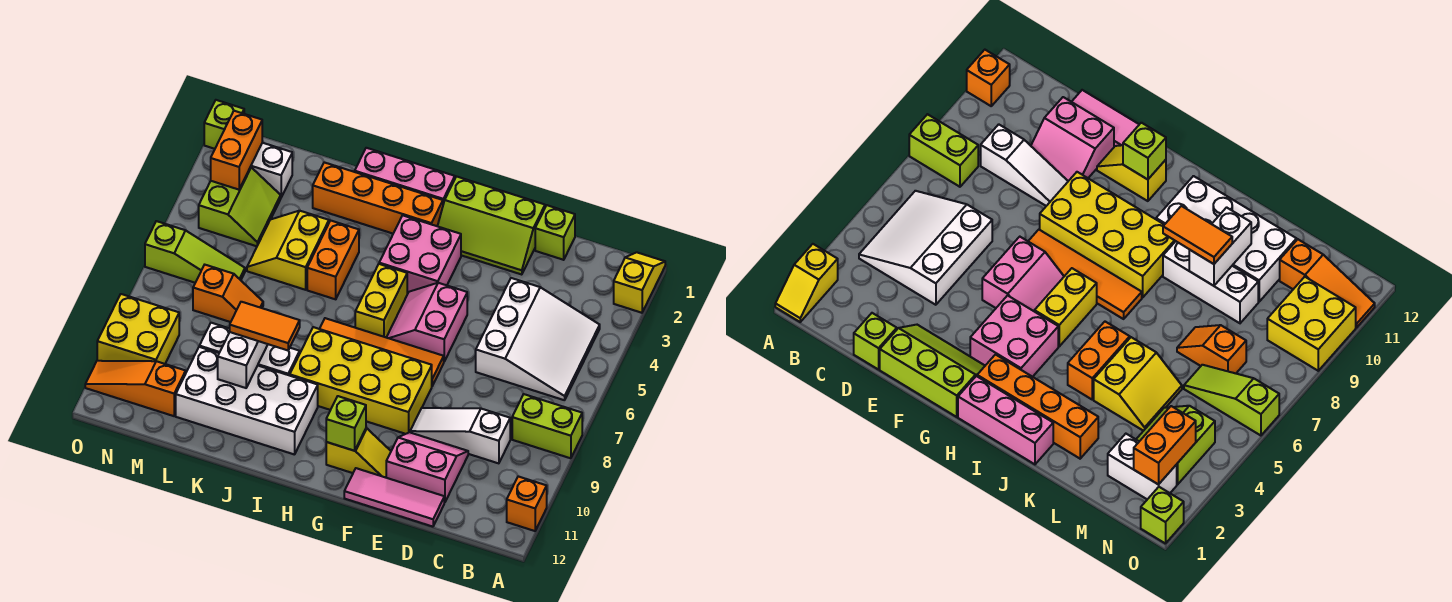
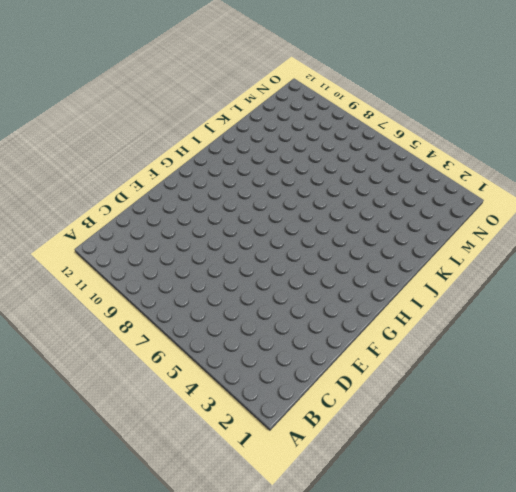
none -> yellow 1x2 slope [614,252,665,313]
none -> lime 1x2 brick [512,394,582,458]
none -> orange 1x1 brick [507,476,547,531]
none -> white 3x3 slope [476,278,600,400]

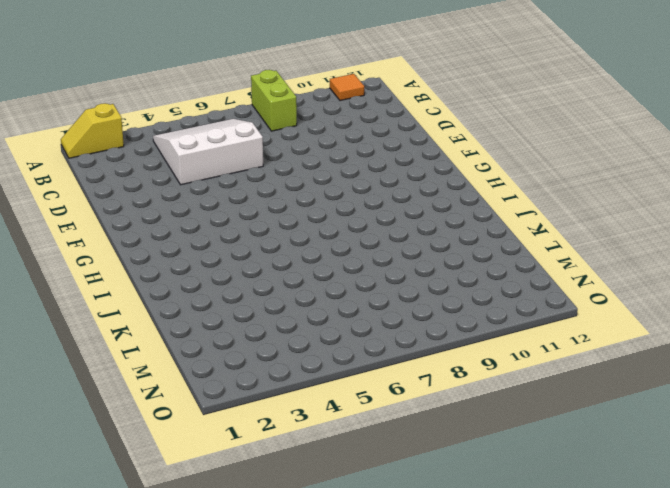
orange 1x1 tile [330,74,364,101] -> orange 1x1 brick [507,476,547,531]
none -> white 1x3 slope [410,408,510,463]
none -> lime 1x1 brick [535,205,575,260]
none -> pink 2x2 slope [386,432,468,502]
none -> pink 1x3 tile [344,468,444,527]

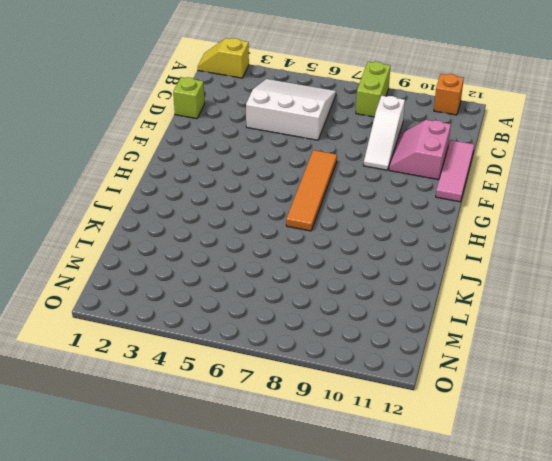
none -> lime 2x3 slope [438,176,545,275]
none -> pink 2x2 slope [386,283,467,361]
none -> yellow 2x4 brick [290,327,432,434]
none -> yellow 1x2 slope [326,428,391,478]

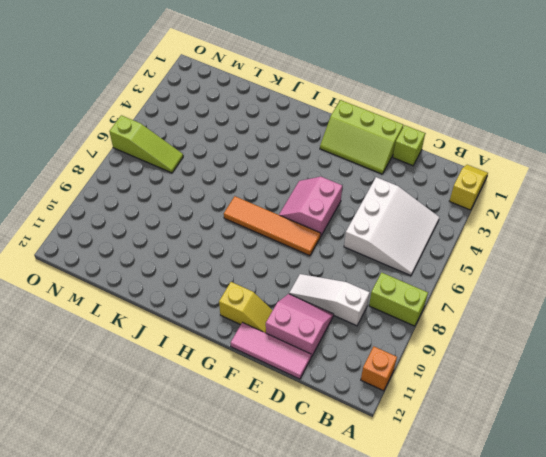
none -> yellow 2x4 brick [290,327,432,434]
none -> pink 2x2 brick [379,215,461,294]
none -> pink 1x3 brick [355,148,455,204]
none -> orange 1x4 brick [313,162,443,233]

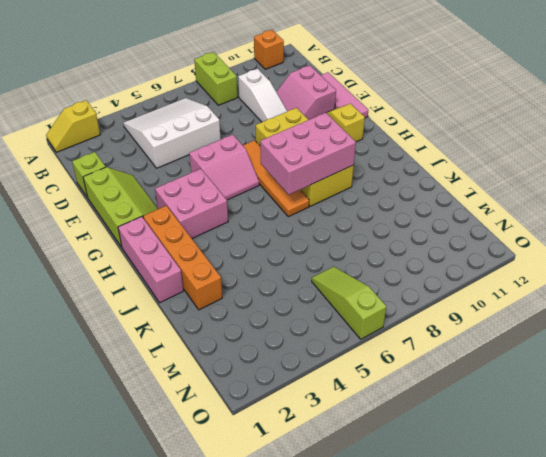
pink 2x3 brick [260,113,356,195] -> none
none -> yellow 1x2 brick [355,264,407,337]
none -> white 2x4 brick [176,347,318,455]
none -> orange 1x2 brick [307,220,359,299]
none -> white 1x3 brick [199,323,300,375]

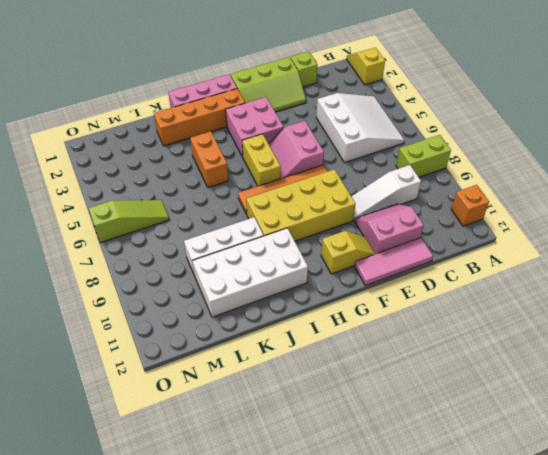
none -> yellow 2x2 slope [247,211,329,290]
none -> orange 1x2 slope [193,265,263,322]
none -> white 1x2 brick [251,143,292,197]
none -> lime 2x2 slope [199,167,281,246]

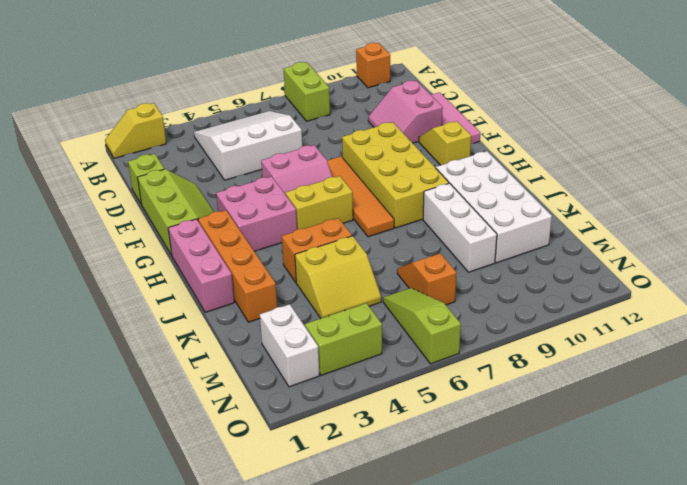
none -> white 1x3 slope [410,408,510,463]
none -> orange 1x3 slope [85,361,186,416]
none -> yellow 2x2 brick [97,294,179,364]
none -> lime 1x1 brick [204,100,244,149]

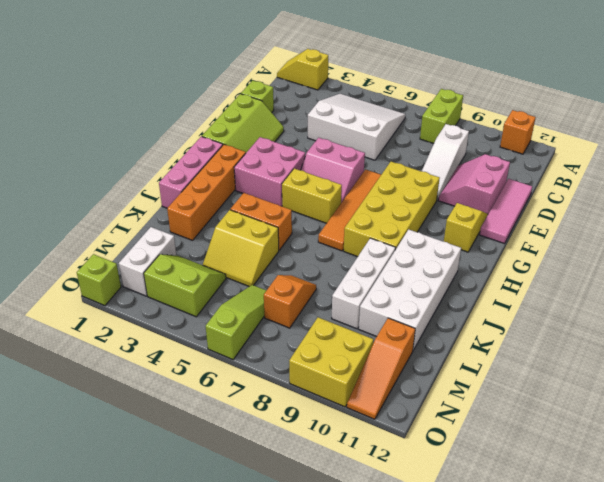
none -> lime 1x1 brick [326,396,366,451]
none -> white 1x2 brick [218,332,268,388]
none -> orange 1x2 brick [211,111,262,190]
none -> orange 1x2 tile [230,302,300,350]

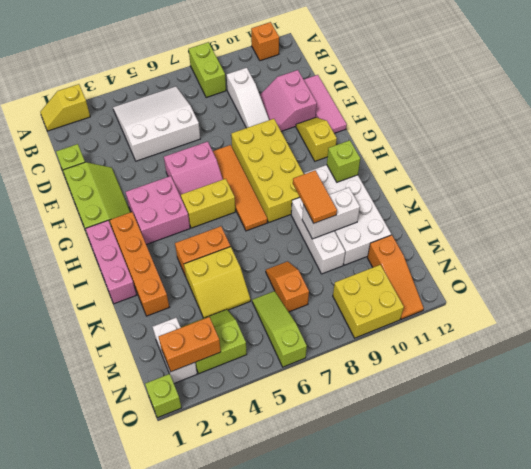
lime 1x1 brick [327,140,360,182] -> lime 1x1 brick moved to [326,396,366,451]

